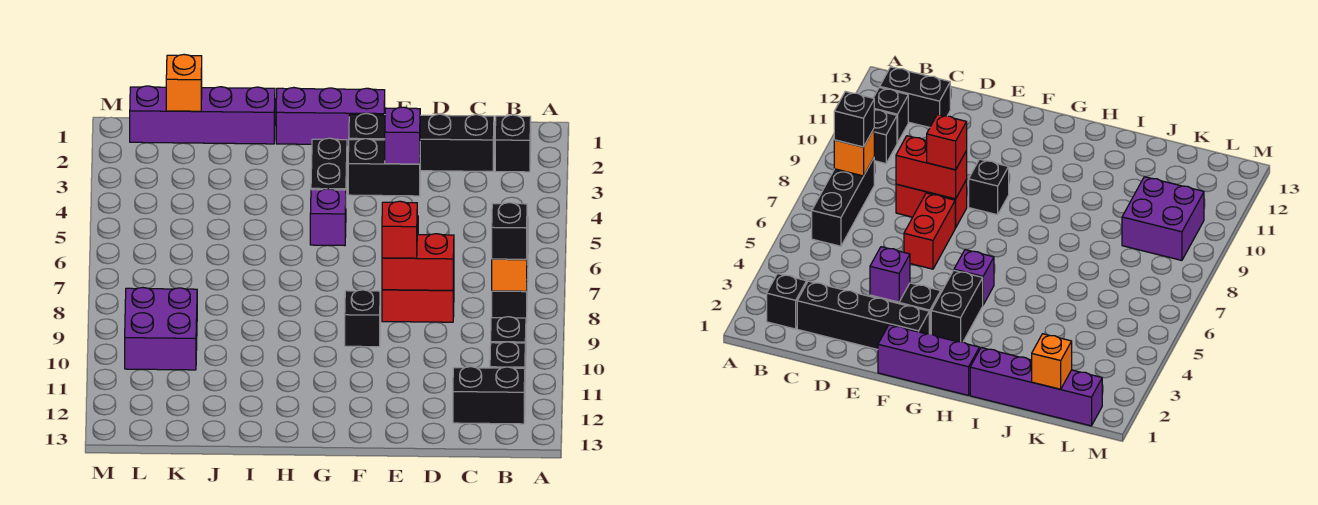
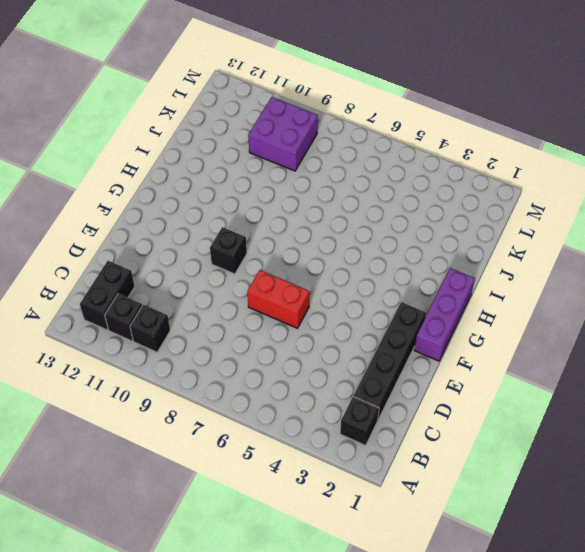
none -> black 1x3 brick [492,217,528,323]
none -> red 1x2 brick [382,285,454,322]
none -> black 1x2 brick [348,139,420,196]

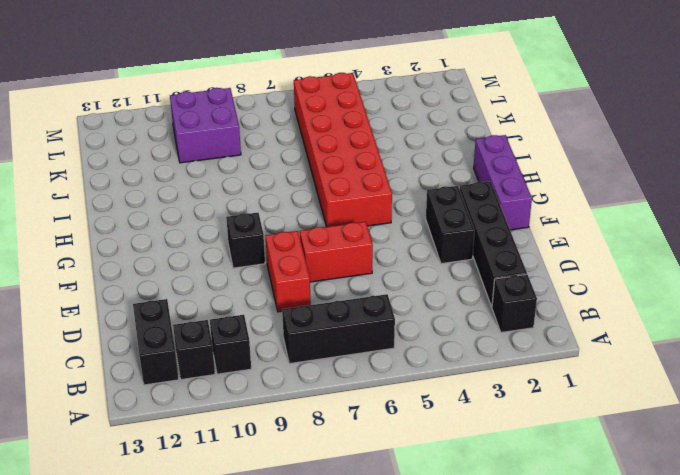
red 2x6 brick [294,73,392,227] -> purple 1x1 brick [310,189,346,246]
none -> black 1x2 brick [311,138,347,194]
none -> purple 1x4 brick [130,86,275,144]
none -> orange 1x1 brick [492,259,527,291]

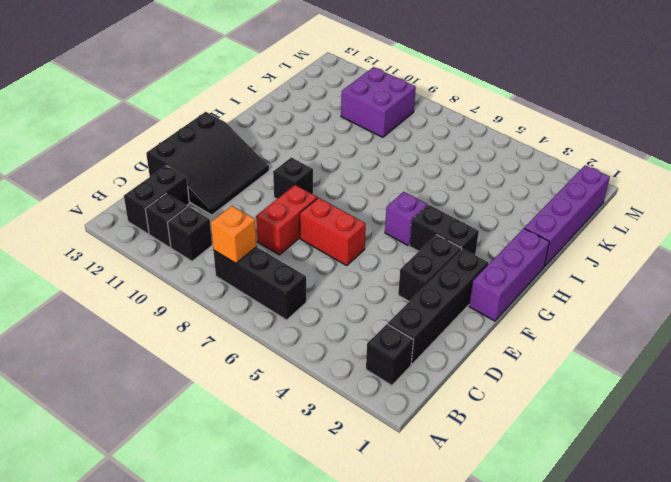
black 3x3 slope [146,112,269,215] -> none
none -> red 1x2 brick [382,234,454,290]
none -> purple 1x1 brick [385,107,420,164]
none -> orange 1x1 brick [166,54,202,111]

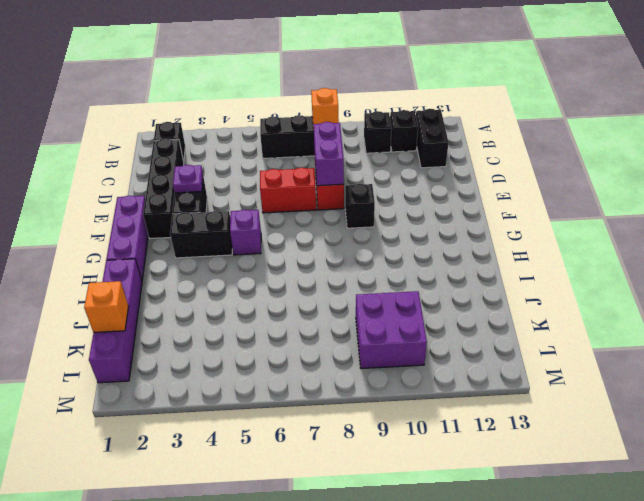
purple 1x2 brick [313,122,344,186] -> red 1x2 brick [382,234,454,290]
purple 1x1 plate [173,165,203,193] -> purple 1x1 brick [385,107,420,164]
none -> black 1x1 brick [492,203,527,259]
none -> red 1x1 brick [382,201,417,258]

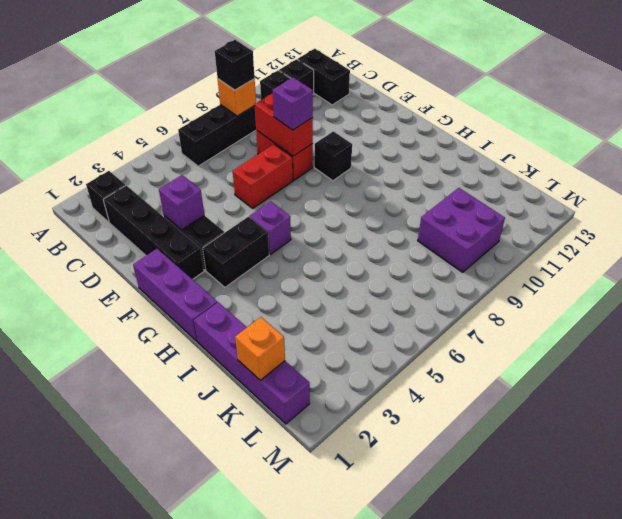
purple 1x1 brick [273,77,313,130] -> red 1x1 brick [382,201,417,258]

